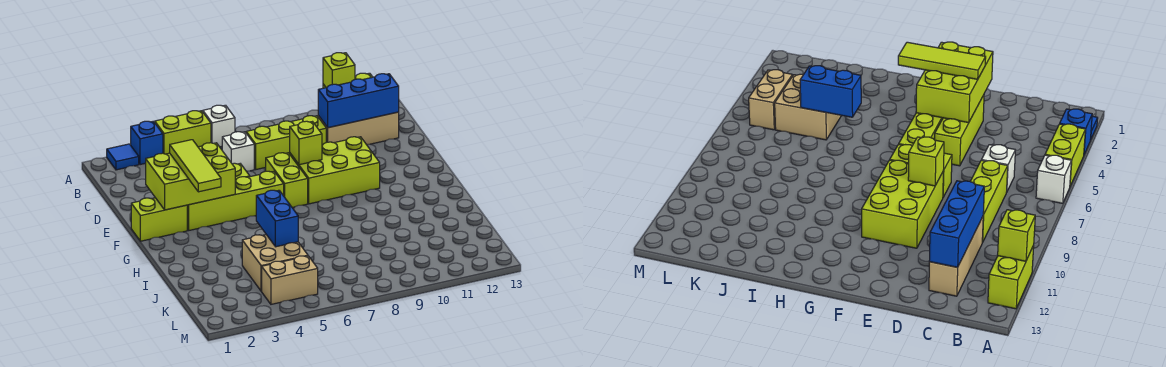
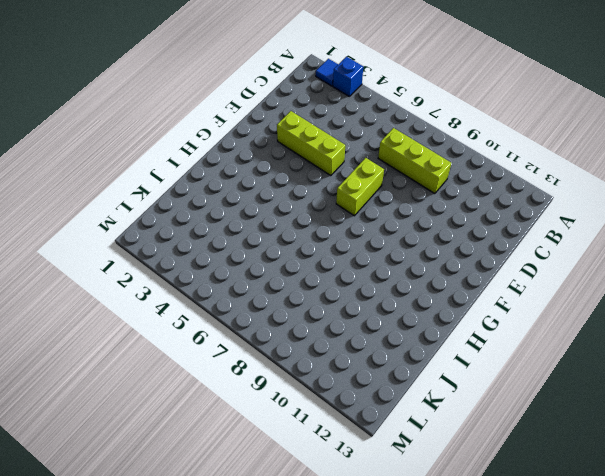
none -> lime 1x2 brick [155,111,211,154]
none -> white 1x1 brick [203,105,235,147]
none -> lime 1x2 brick [988,245,1034,309]

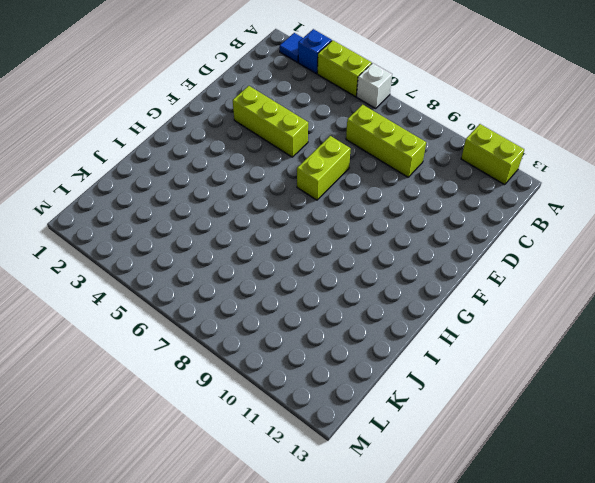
none -> white 1x1 brick [222,132,254,171]
none -> tan 1x3 brick [318,112,399,144]
none -> lime 2x3 brick [290,137,380,204]

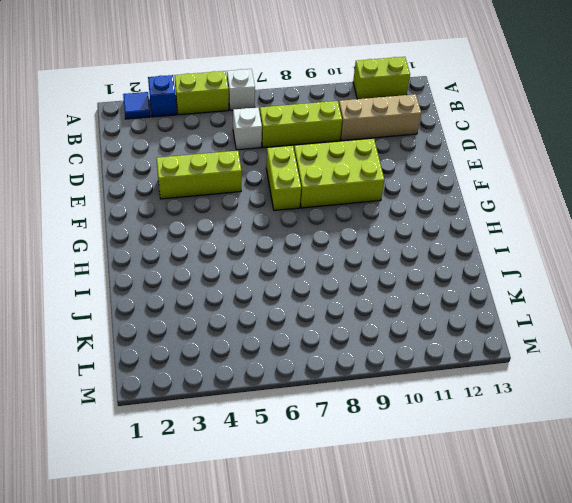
none -> lime 1x2 brick [131,198,187,241]
none -> lime 1x4 brick [187,171,284,230]
none -> tan 2x2 brick [242,235,308,291]

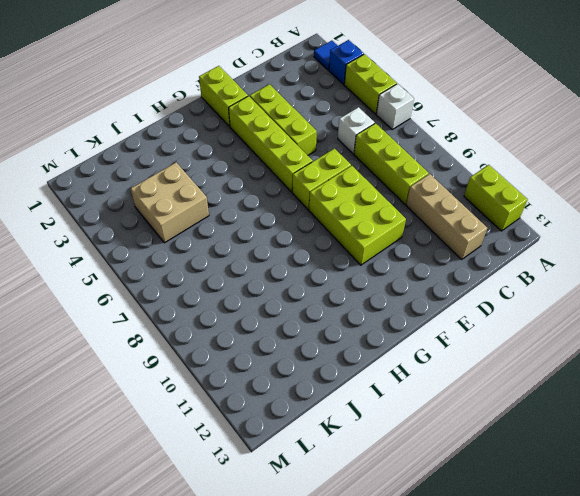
none -> tan 1x2 brick [262,256,318,304]
none -> lime 1x1 brick [323,53,355,88]
none -> blue 1x3 brick [318,74,399,128]

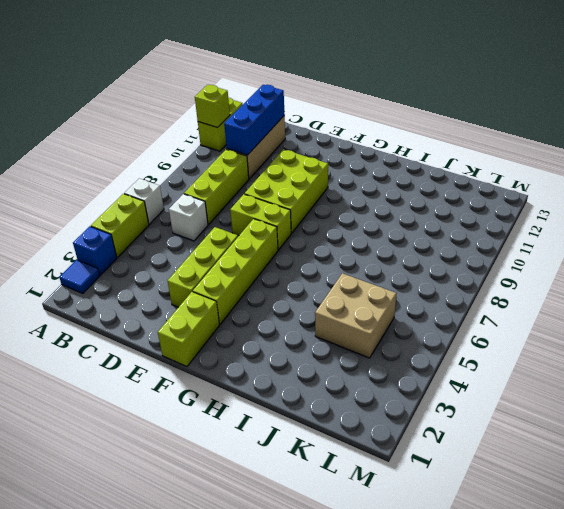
none -> tan 1x2 brick [262,256,318,304]
none -> lime 2x3 brick [146,143,235,210]
none -> lime 1x1 brick [290,121,322,165]

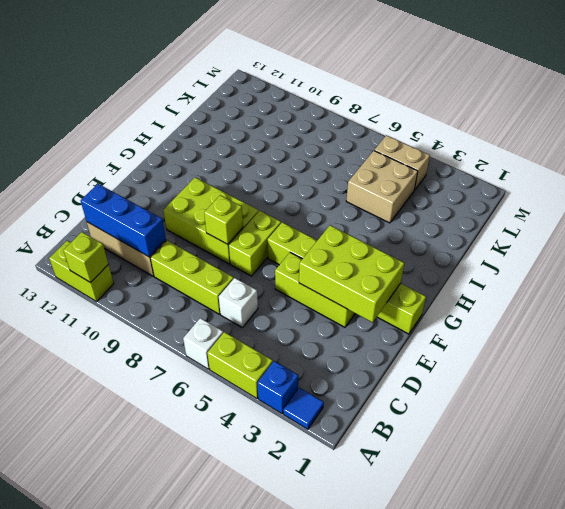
none -> blue 1x2 brick [256,190,298,247]
none -> lime 1x3 tile [170,140,221,192]

